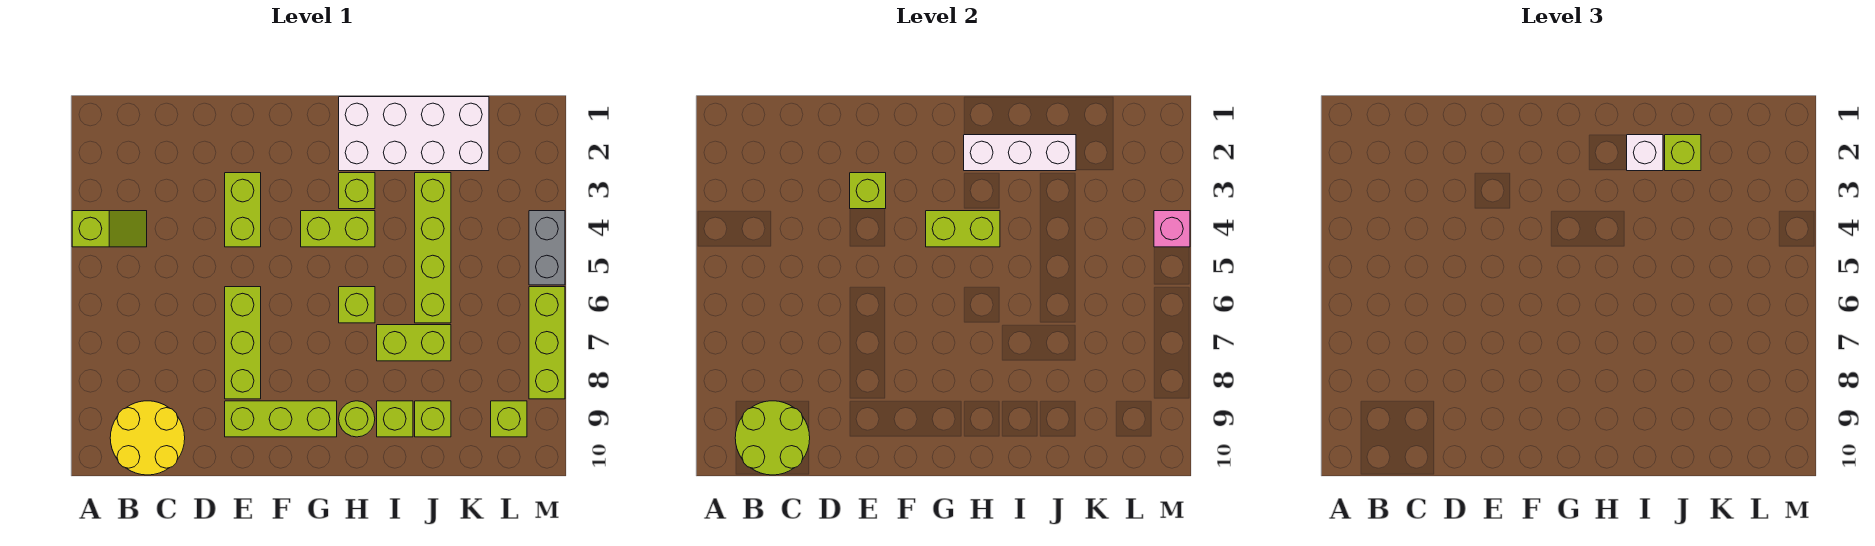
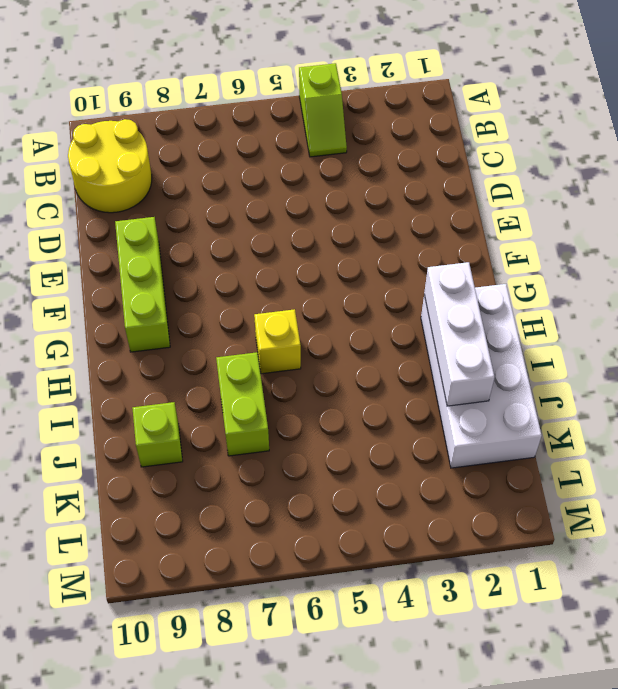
yellow 1x1 brick [254,309,301,374] -> lime 1x1 brick [339,287,375,323]
none -> lime 1x2 brick [225,173,261,247]
none -> lime 1x3 brick [225,287,261,399]
none -> lime 1x2 brick [301,211,375,247]

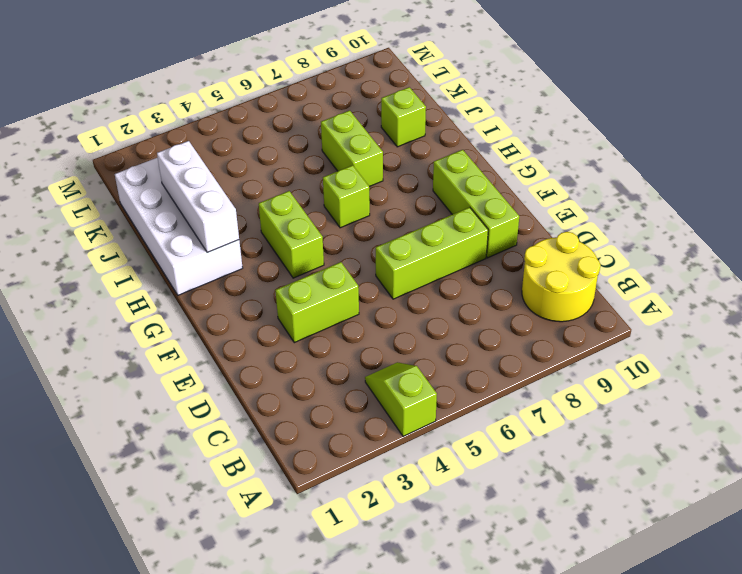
none -> lime 1x1 brick [339,173,375,209]
none -> lime 1x1 round brick [339,401,375,437]
none -> lime 1x1 brick [377,401,413,437]

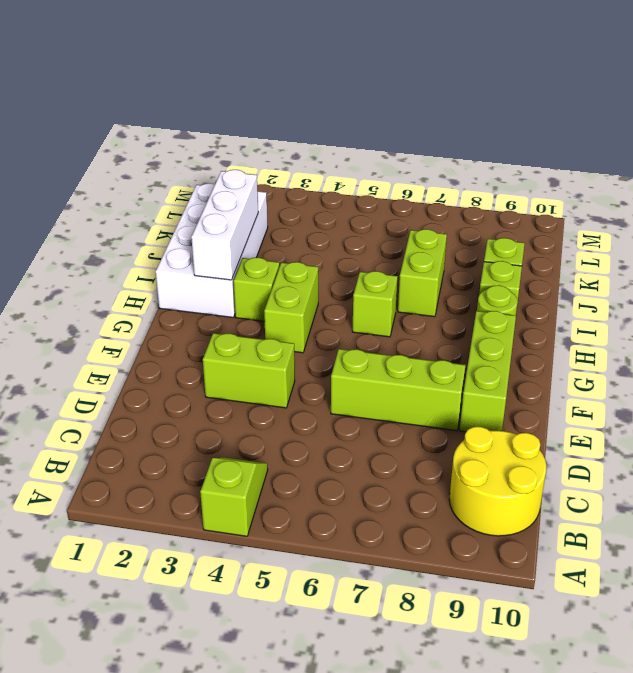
none -> lime 1x4 brick [415,173,451,323]
none -> lime 1x1 brick [491,401,527,437]
none -> grey 1x2 brick [529,211,565,285]

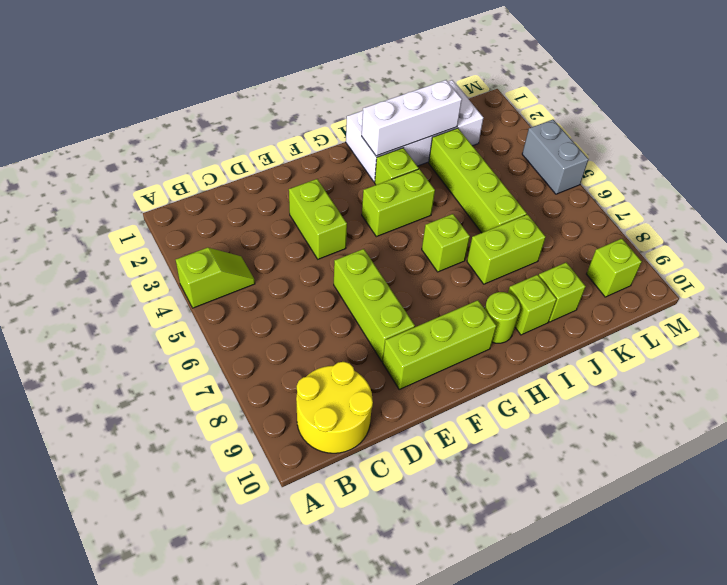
none -> lime 1x3 brick [529,287,565,399]
none -> lime 2x2 round brick [735,401,810,475]
none -> lime 1x1 brick [850,173,886,209]

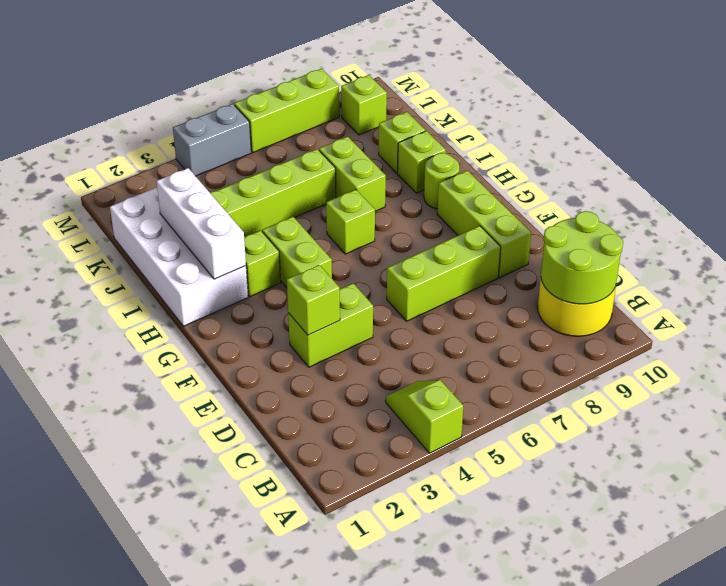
none -> lime 1x2 brick [926,211,1000,247]
none -> pink 1x1 brick [1154,211,1190,247]
none -> white 1x1 brick [1627,135,1663,171]

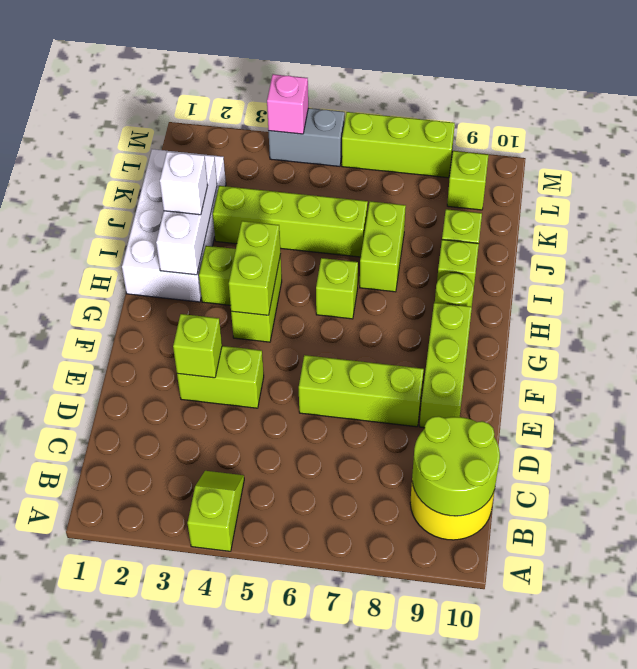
none -> lime 1x1 brick [1665,135,1701,171]

